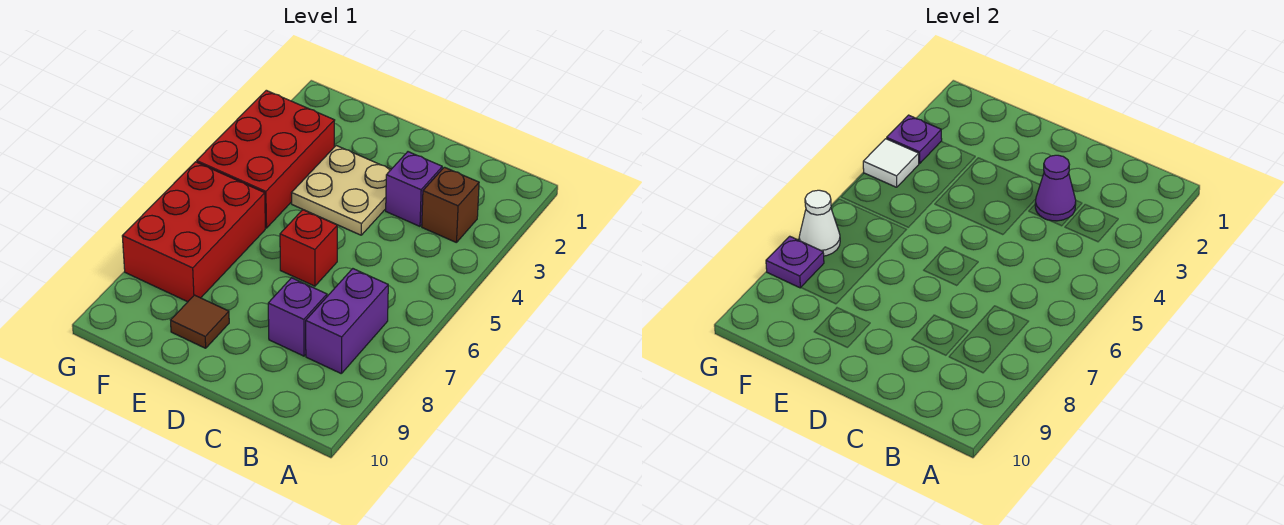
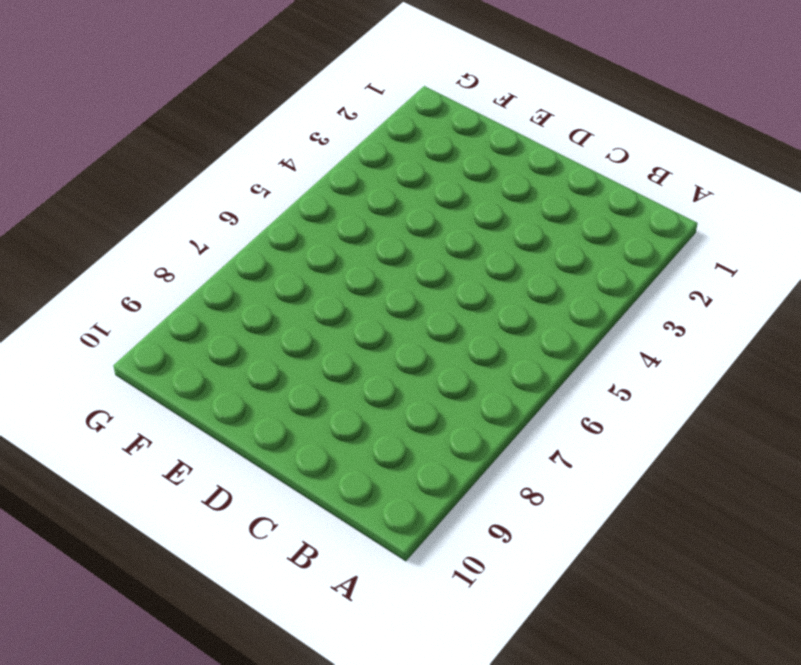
none -> brown 1x1 brick [422,167,479,243]
none -> purple 1x2 brick [306,269,388,374]
none -> purple 1x1 brick [386,152,442,226]

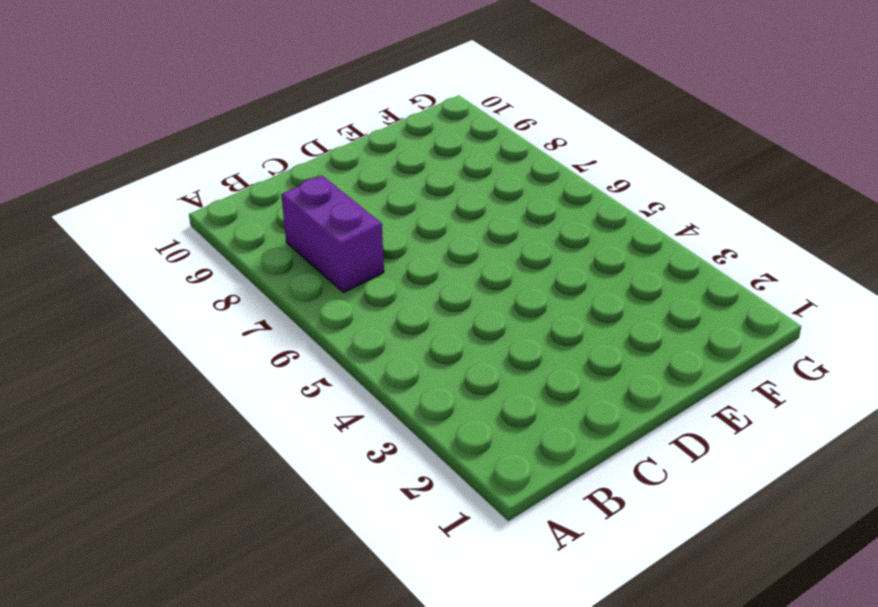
none -> brown 1x1 brick [422,167,479,243]
none -> purple 1x1 brick [386,152,442,226]
none -> purple 1x1 brick [268,278,327,356]

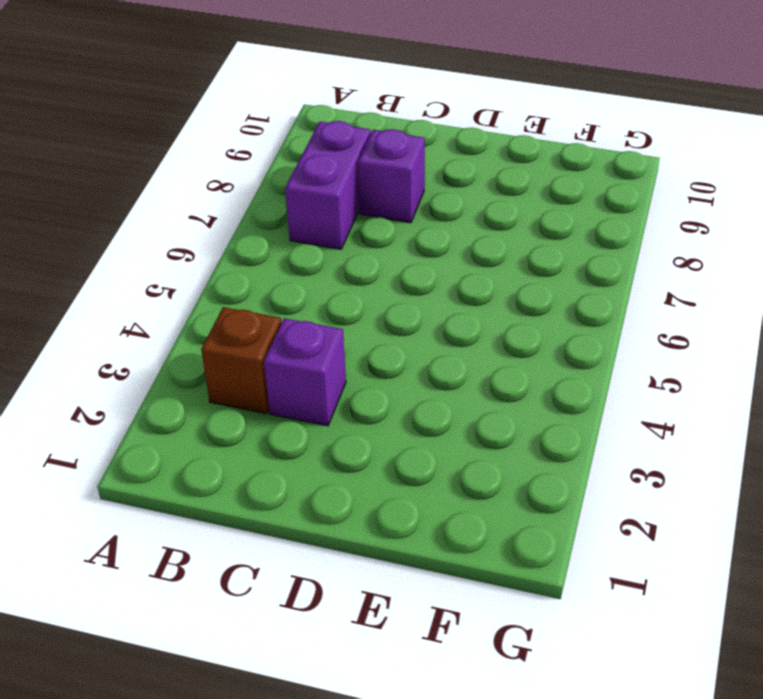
none -> tan 2x2 plate [292,146,391,235]
none -> red 1x1 brick [280,210,337,286]
none -> brown 1x1 tile [171,295,229,348]

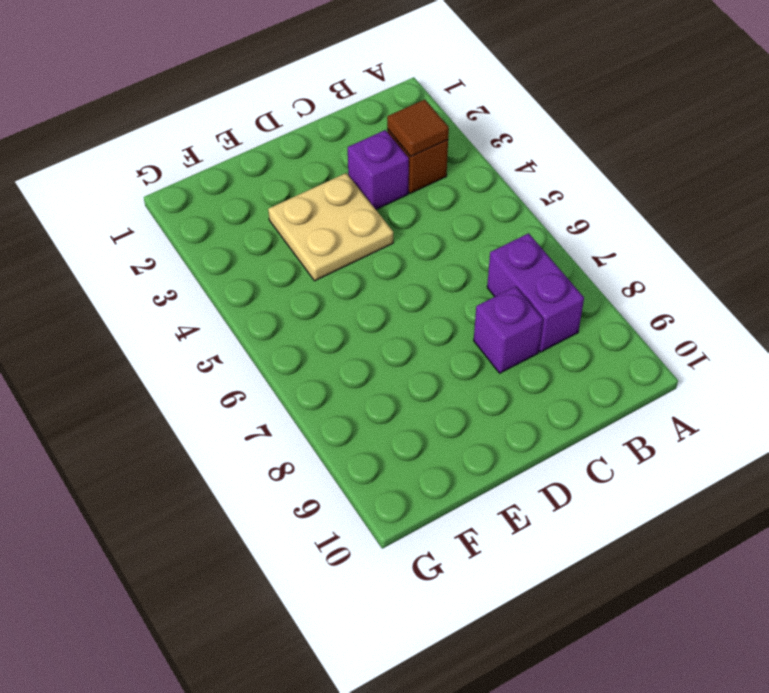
brown 1x1 tile [387,99,449,156] -> brown 1x1 tile moved to [171,295,229,348]
none -> red 1x1 brick [280,210,337,286]
none -> red 2x3 brick [197,90,335,228]
none -> red 2x3 brick [122,162,265,302]

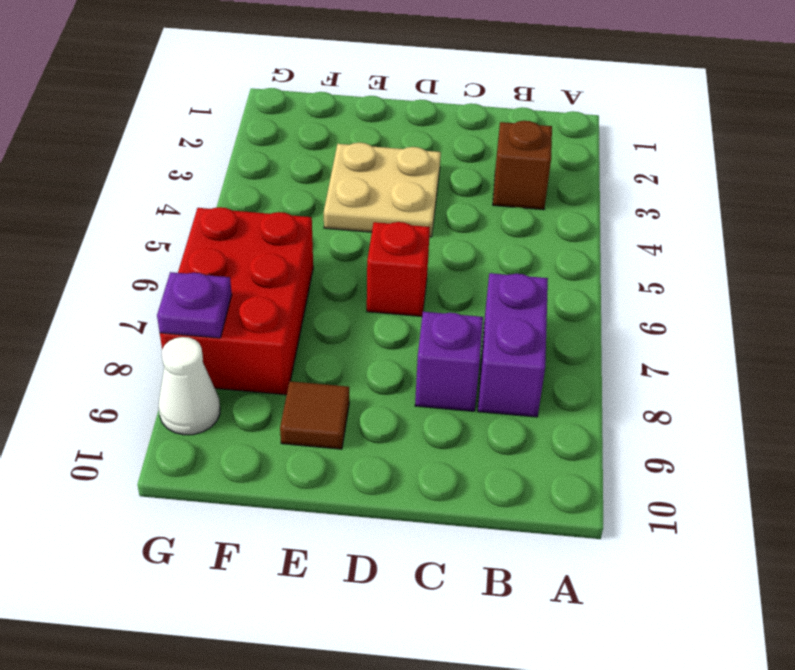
white 1x1 cone [158,337,220,435] -> white 1x1 cone moved to [799,190,840,256]
none -> purple 1x1 brick [386,152,442,226]
none -> red 2x3 brick [197,90,335,228]
none -> purple 1x1 cone [1035,155,1076,221]

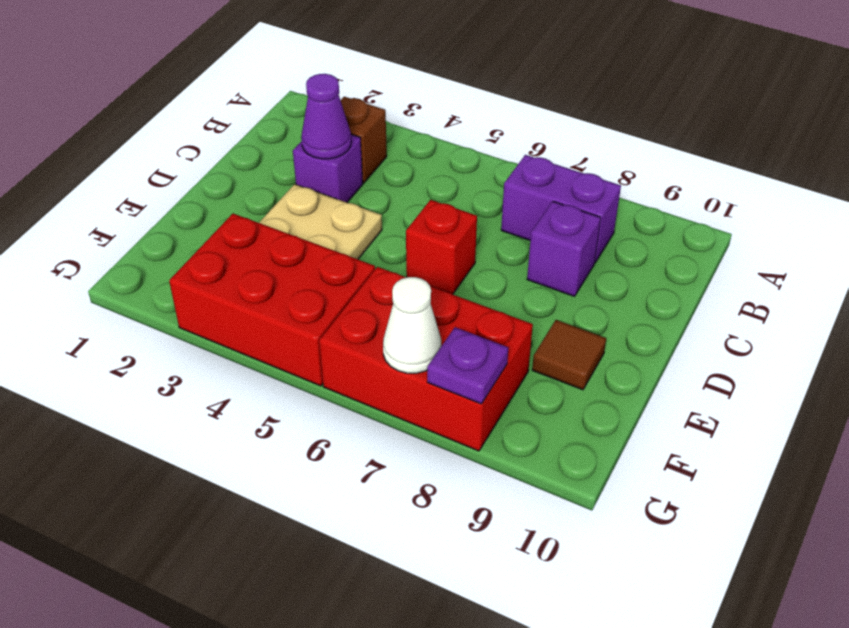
none -> purple 1x1 plate [887,115,942,163]
none -> white 1x1 tile [863,139,919,187]

